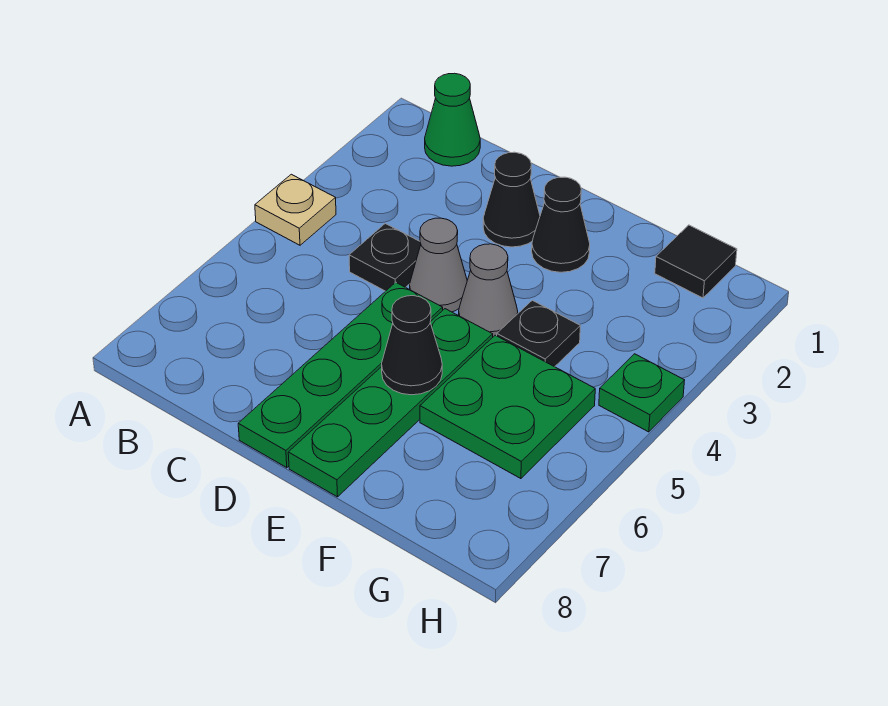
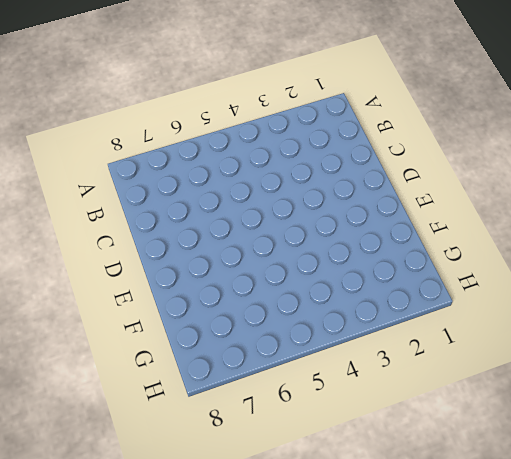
none -> tan 1x1 plate [255,174,336,245]
none -> green 1x1 cone [425,73,480,166]
none -> black 1x1 plate [349,224,421,291]

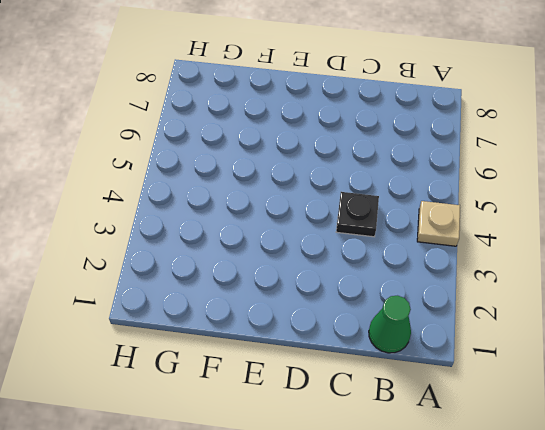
none -> black 1x1 cone [483,152,540,247]
none -> grey 1x1 cone [410,218,467,312]
none -> green 1x4 plate [238,282,443,468]

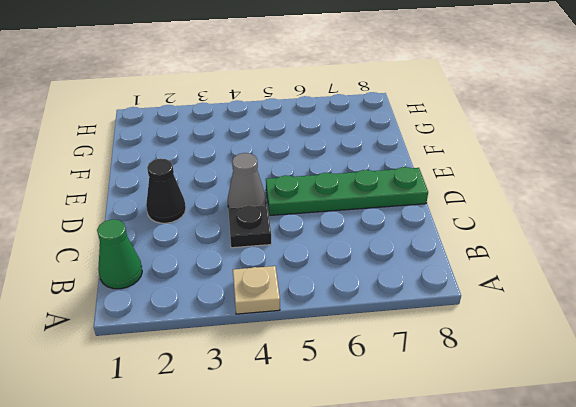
none -> black 1x1 cone [532,177,590,272]
none -> grey 1x1 cone [459,244,518,337]
none -> green 1x4 plate [288,309,493,497]

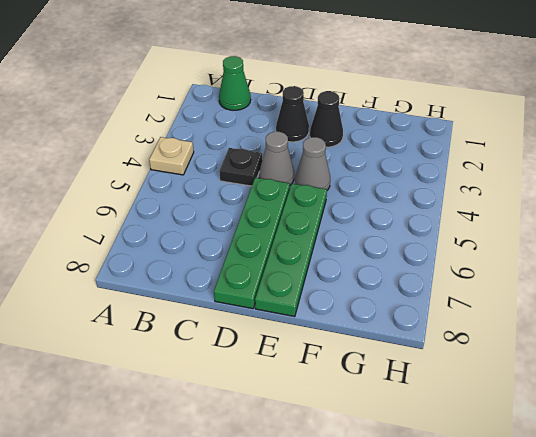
none -> black 1x1 plate [497,300,580,367]
none -> green 2x2 plate [420,335,595,479]
none -> black 1x1 tile [655,225,737,298]

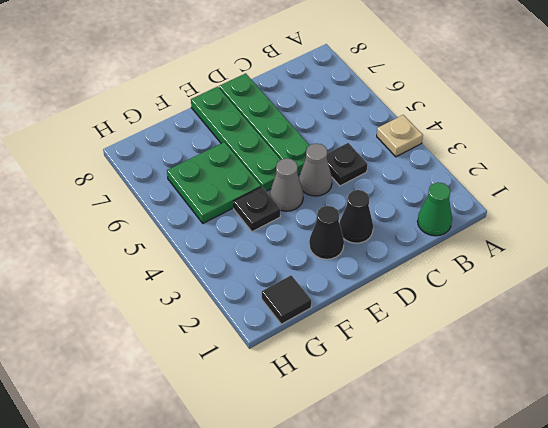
none -> green 1x1 plate [599,354,685,432]
none -> black 1x1 cone [382,296,442,395]

